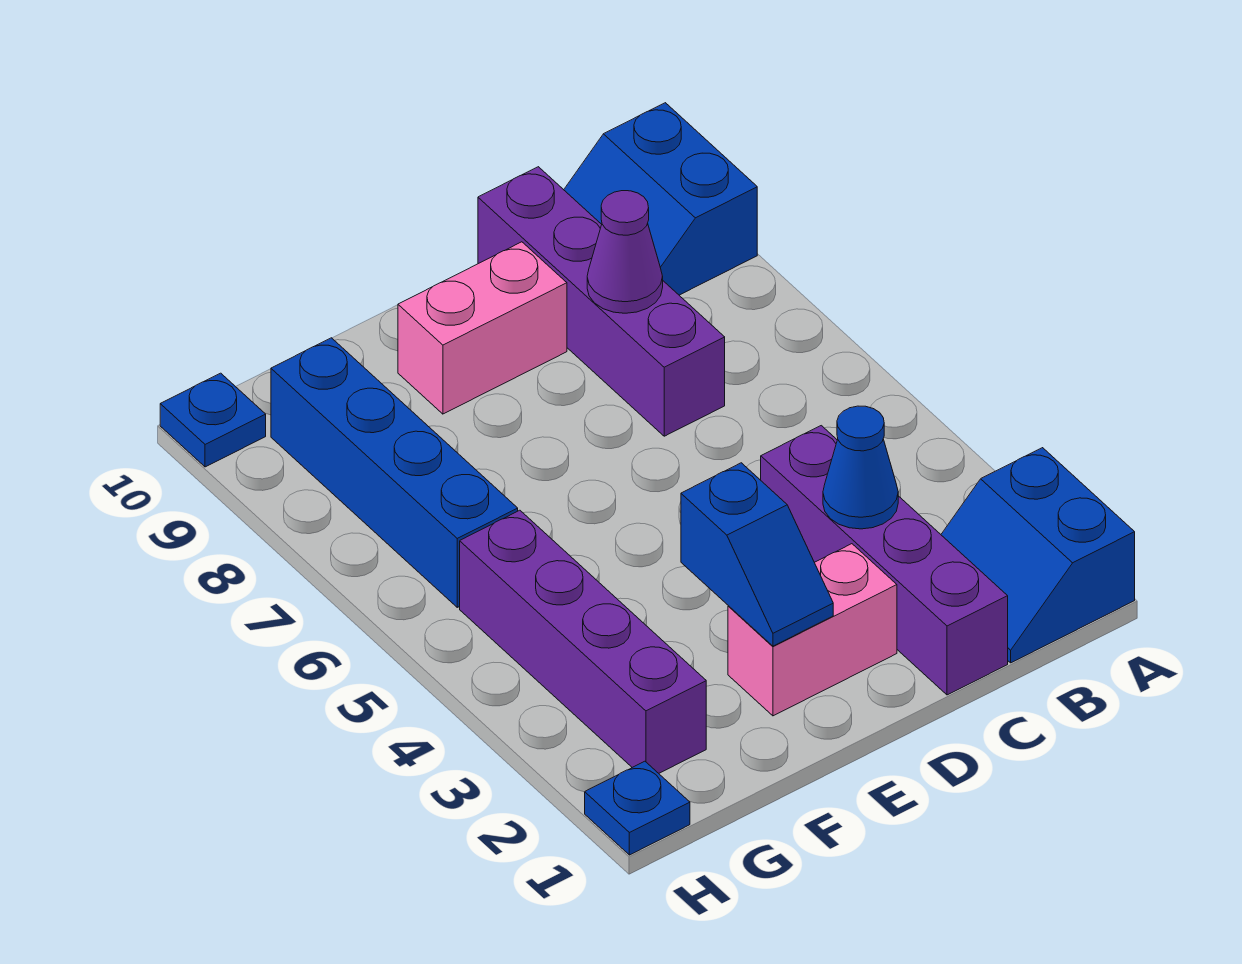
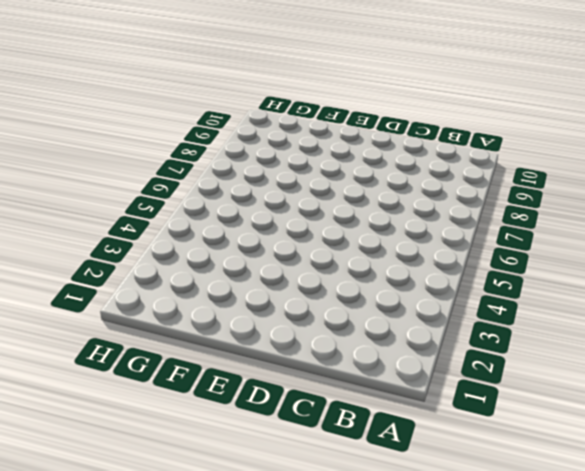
none -> blue 2x2 slope [941,448,1135,663]
none -> blue 2x2 slope [564,103,757,295]
none -> purple 1x4 brick [761,426,1008,695]

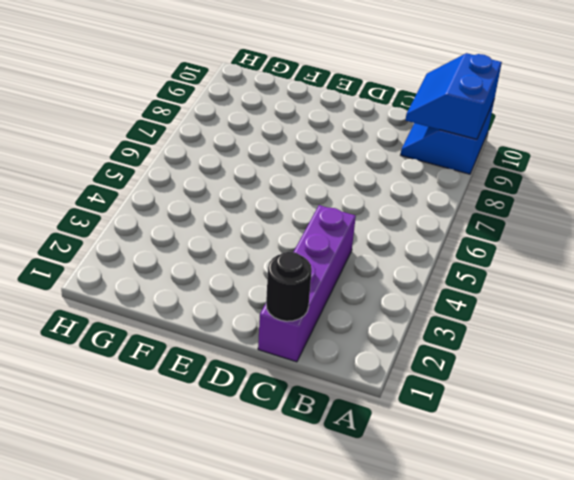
blue 2x2 slope [406,53,502,139] -> blue 2x2 slope moved to [941,448,1135,663]
black 1x1 round brick [266,252,312,321] -> none
none -> purple 1x4 brick [478,167,725,436]
none -> pink 1x2 brick [728,544,897,716]
none -> pink 1x2 brick [398,242,567,414]

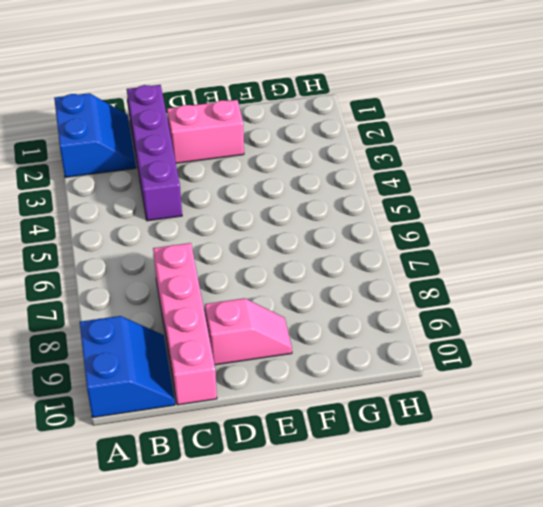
pink 1x4 brick [153,243,217,405] -> purple 1x4 brick [478,167,725,436]
pink 1x2 slope [205,298,292,365] -> pink 1x2 brick [398,242,567,414]
none -> purple 1x4 brick [460,510,706,773]
none -> blue 1x4 brick [271,338,518,607]
none -> blue 1x1 plate [585,761,690,855]

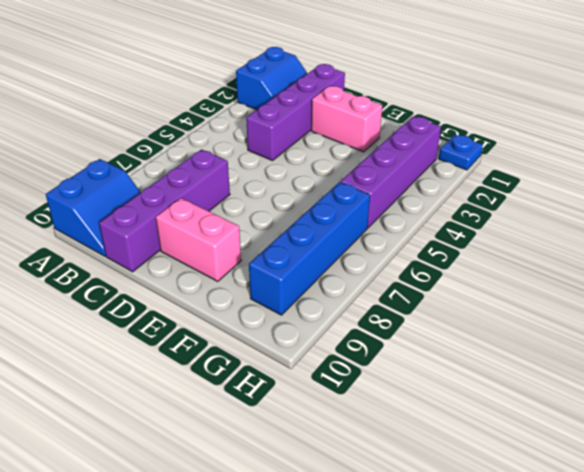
none -> blue 1x1 plate [160,373,266,467]
none -> blue 1x1 cone [823,406,898,529]
none -> purple 1x1 cone [587,191,663,313]

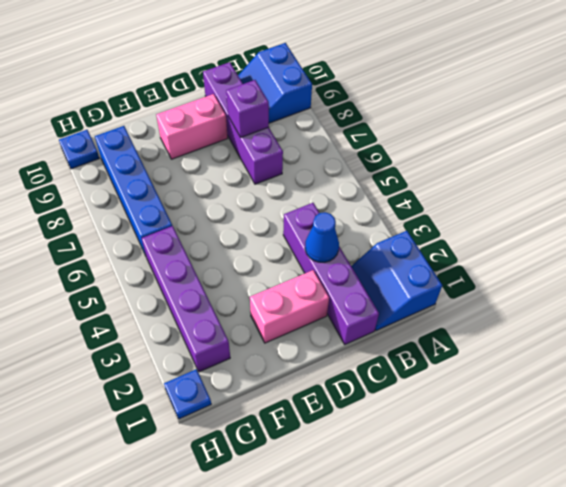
purple 1x1 brick [226,80,269,137] -> purple 1x1 cone [587,191,663,313]
none -> blue 1x2 slope [681,463,833,646]

